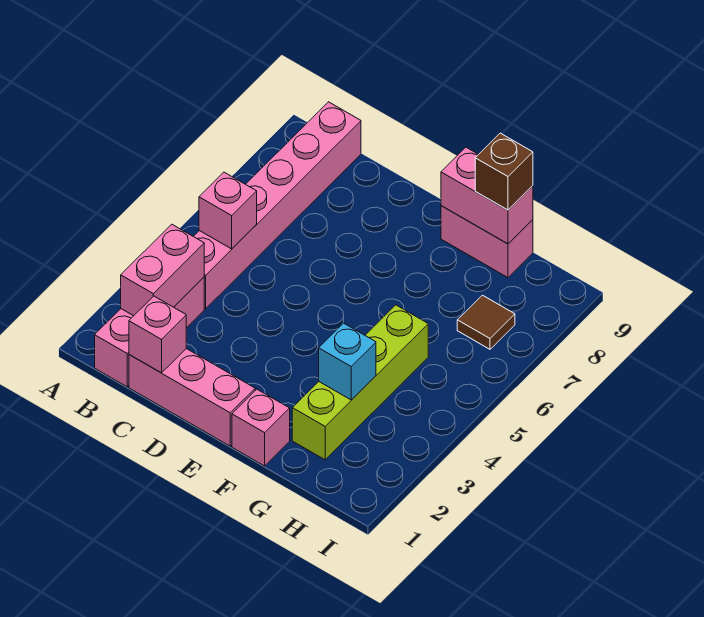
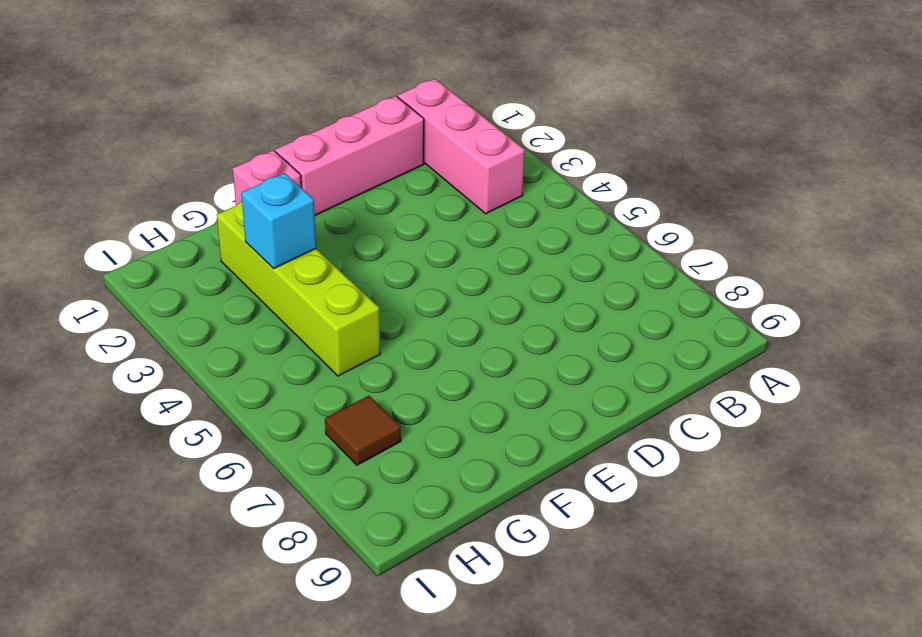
none -> pink 1x6 brick [193,102,361,309]
none -> pink 1x2 brick [441,206,533,277]
none -> pink 1x2 brick [121,224,204,316]

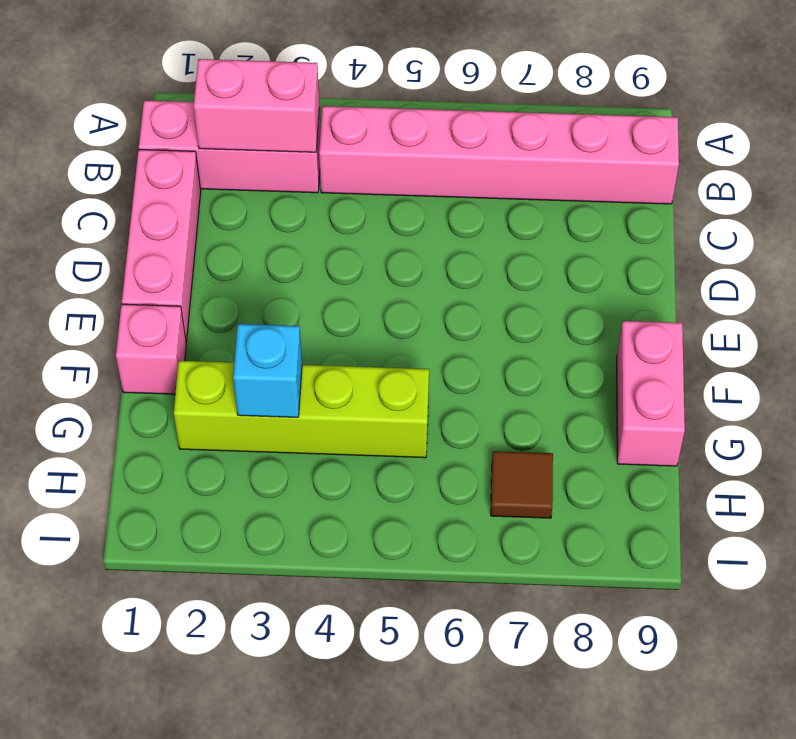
none -> pink 1x1 brick [199,172,257,249]
none -> pink 1x1 brick [129,296,186,373]
none -> pink 1x2 brick [441,147,533,244]

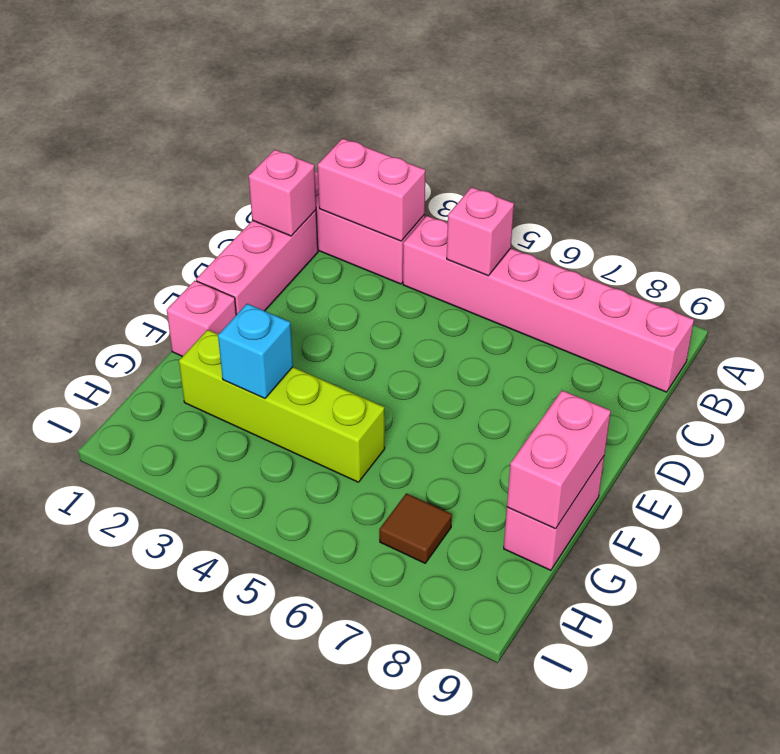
none -> brown 1x1 brick [475,133,533,210]

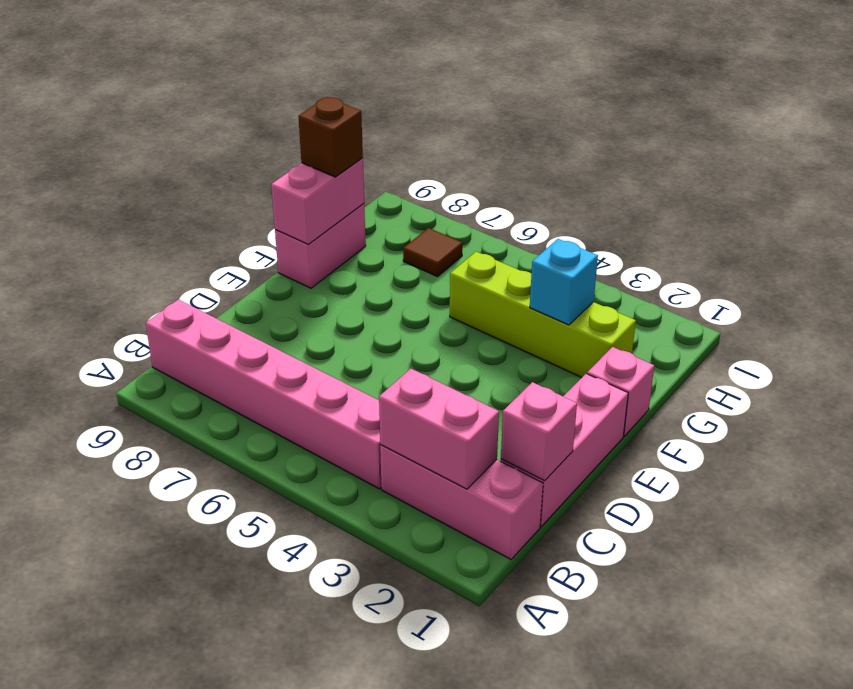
none -> pink 1x1 brick [199,172,257,249]

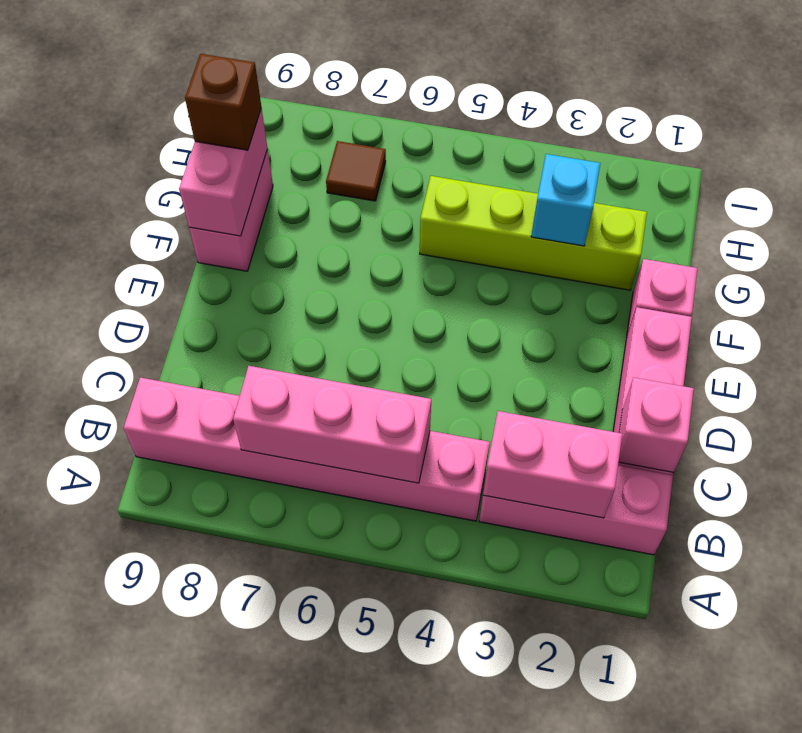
pink 1x3 brick [233,366,431,483] -> pink 1x1 brick [199,172,257,249]

